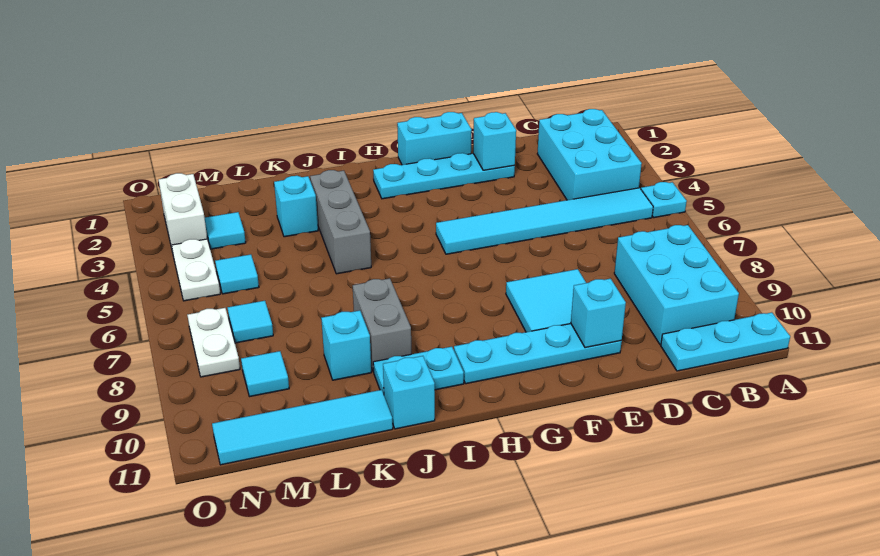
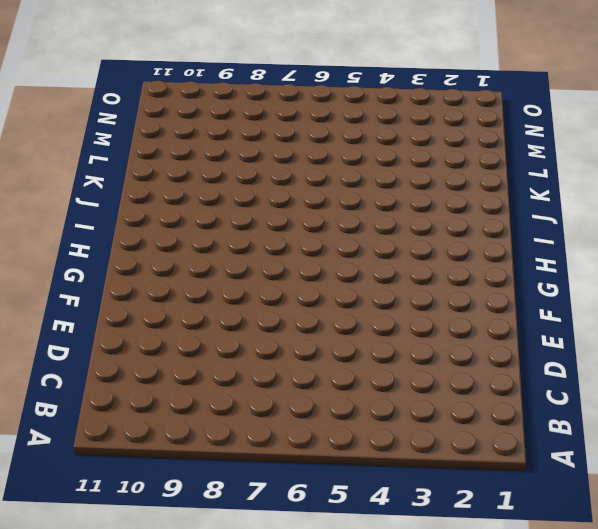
none -> cyan 1x1 plate [641,182,687,218]
none -> cyan 1x3 plate [661,312,790,371]
none -> cyan 2x3 brick [537,109,642,200]

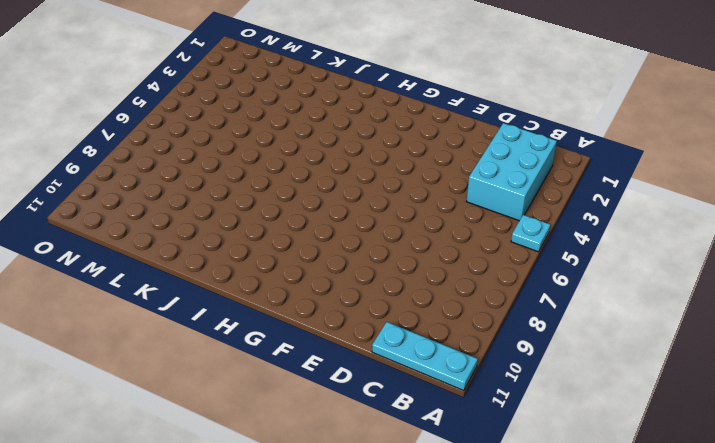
none -> cyan 1x6 tile [436,188,653,254]
none -> cyan 2x3 brick [614,225,739,345]
none -> cyan 1x4 plate [373,153,515,199]

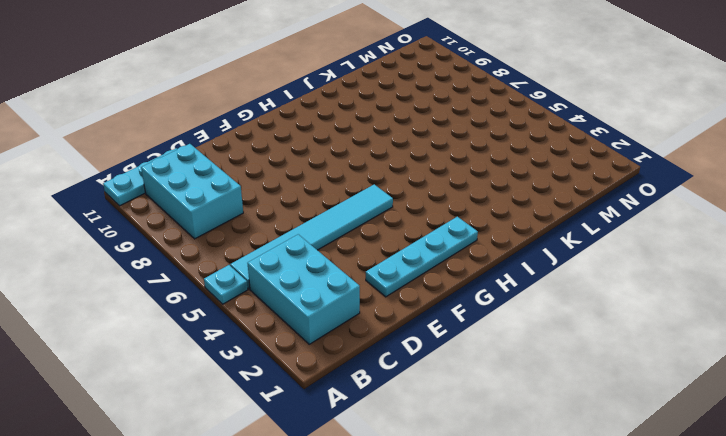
none -> cyan 2x2 tile [506,269,586,332]
none -> cyan 1x4 plate [454,324,622,384]
none -> cyan 1x2 brick [397,112,472,165]

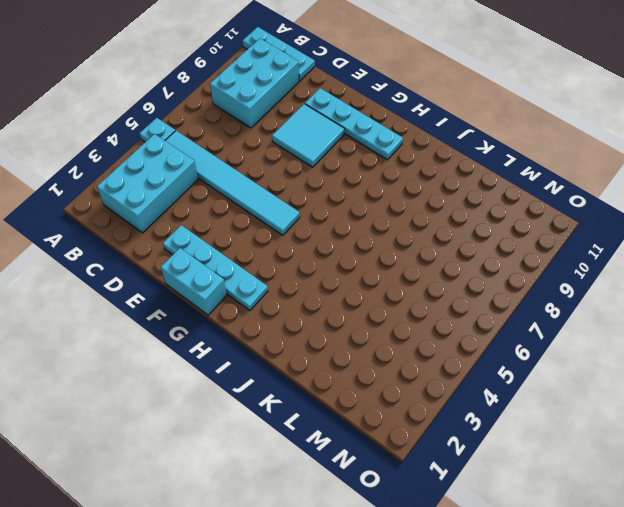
none -> cyan 1x2 plate [373,347,464,394]
none -> grey 1x3 brick [310,170,371,274]
none -> grey 1x2 brick [353,278,411,372]

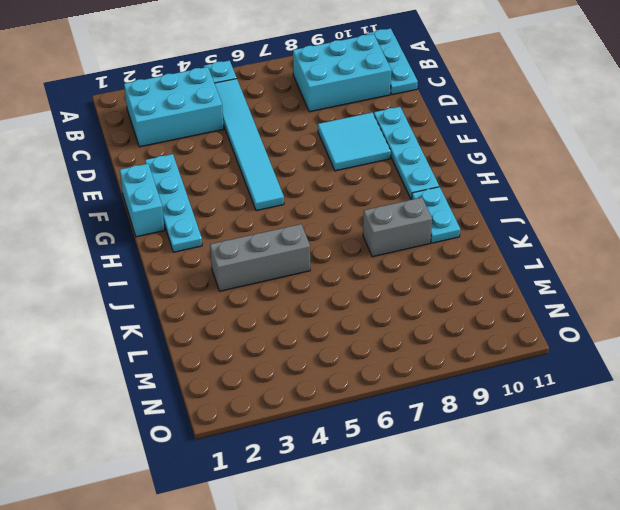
none -> cyan 1x1 brick [383,356,435,429]
none -> cyan 1x1 brick [274,176,318,237]
none -> cyan 1x1 brick [321,310,371,380]

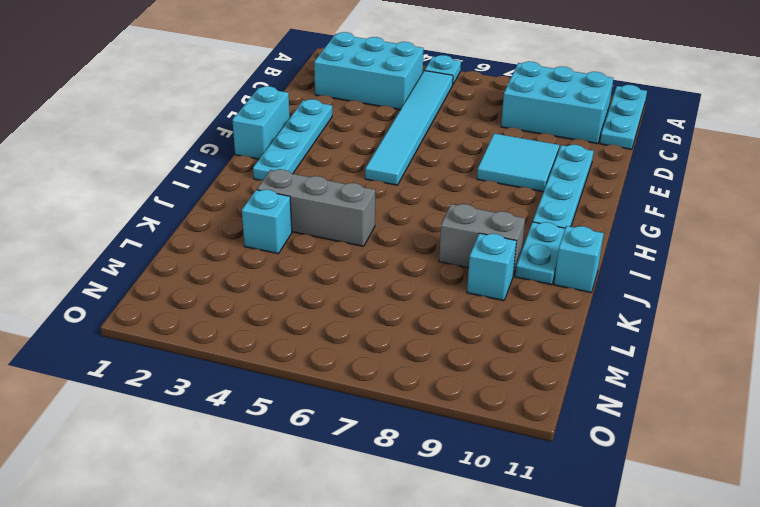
none -> cyan 1x4 tile [212,390,393,465]
none -> cyan 1x1 tile [205,212,246,249]
none -> cyan 1x1 tile [215,254,259,294]

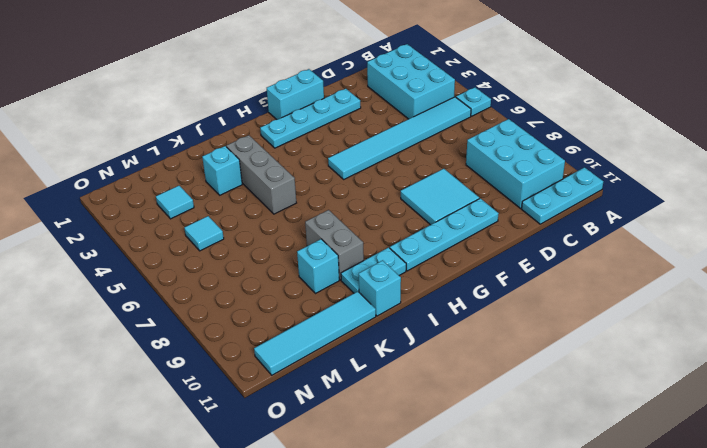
none -> cyan 1x1 tile [228,301,273,343]
none -> cyan 1x1 tile [241,351,289,397]
none -> white 1x2 brick [159,173,207,252]

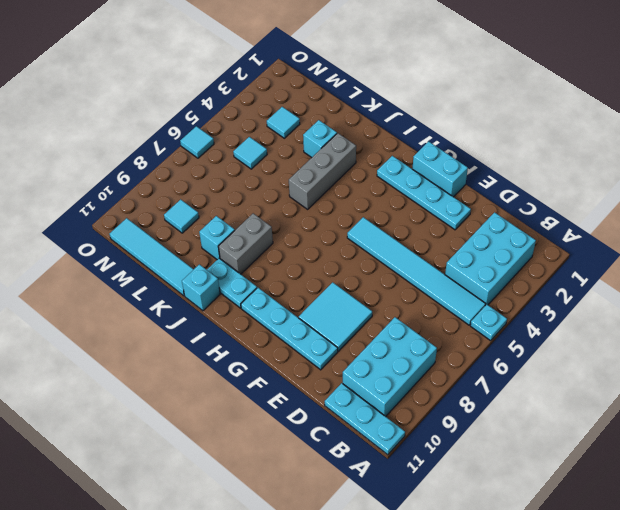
cyan 1x1 tile [180,126,214,158] -> cyan 1x1 tile moved to [228,301,273,343]
none -> white 1x2 brick [159,173,207,252]
none -> white 1x2 plate [172,239,220,301]
none -> white 1x2 plate [187,308,240,377]

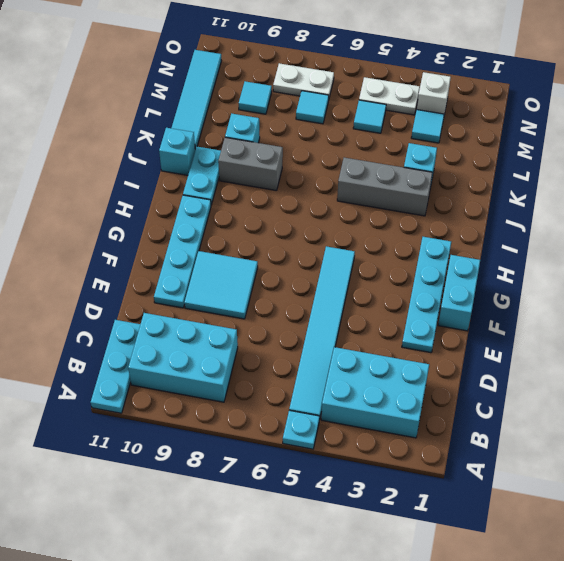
white 1x1 brick [417,72,451,114] -> white 1x2 brick [159,173,207,252]
none -> cyan 1x1 brick [473,112,516,170]
none -> cyan 1x1 brick [571,279,626,348]

